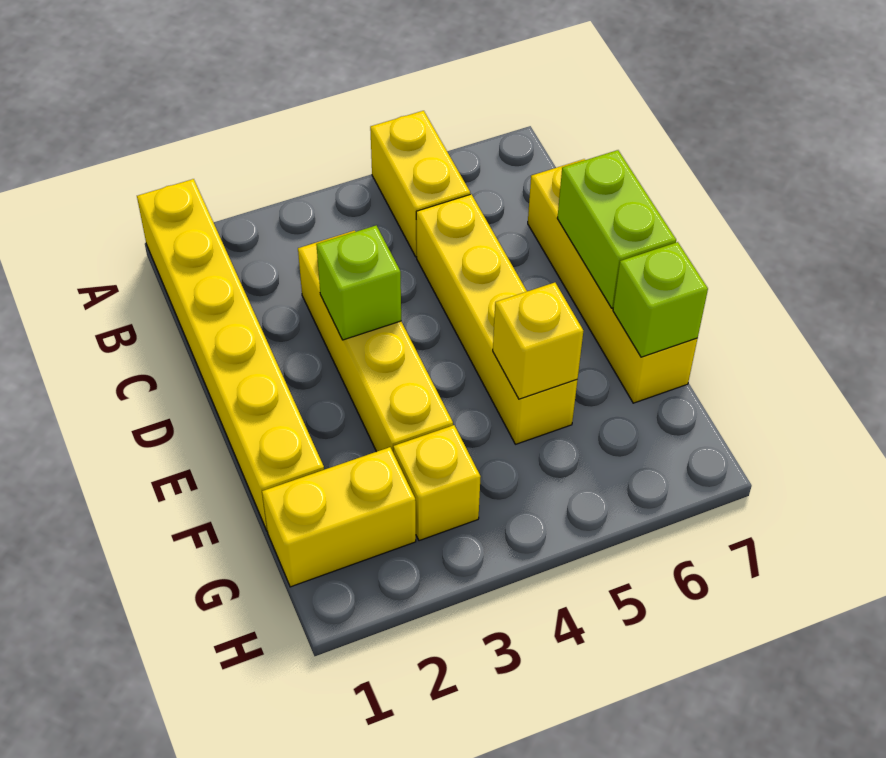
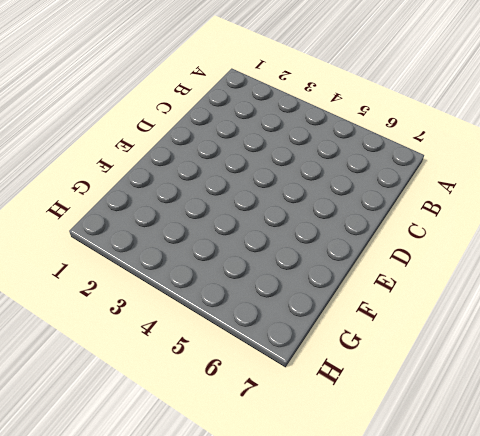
none -> yellow 1x6 brick [137,179,324,531]
none -> yellow 1x2 brick [370,111,470,257]

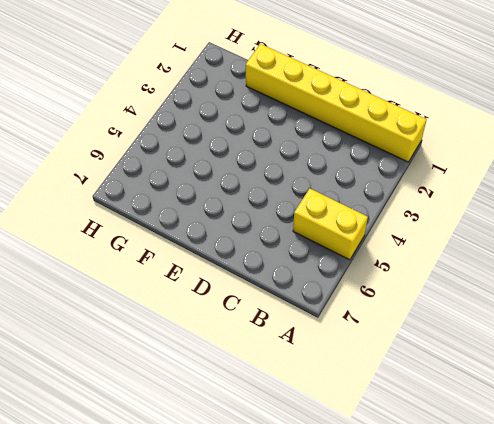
none -> yellow 1x4 brick [298,231,453,453]
none -> yellow 1x4 brick [416,194,577,444]

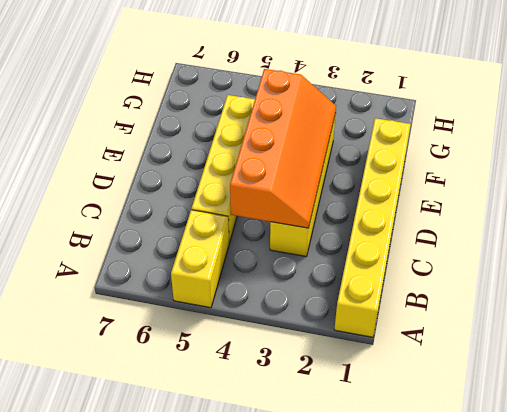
orange 2x4 slope [230,69,336,228] -> lime 1x1 brick [316,226,401,340]
none -> yellow 1x4 brick [528,159,697,403]
none -> yellow 1x2 brick [262,447,416,587]

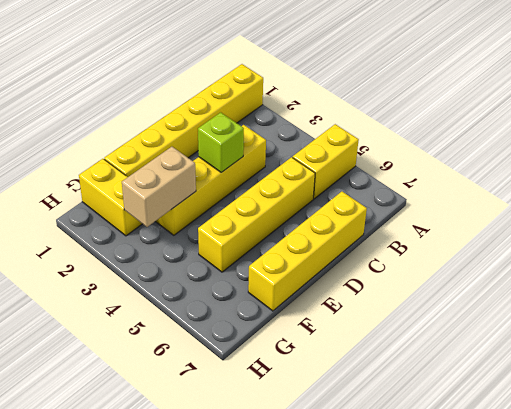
tan 1x2 brick [122,147,196,227] -> none
none -> yellow 1x1 brick [393,425,481,541]
none -> lime 1x2 brick [557,150,676,308]

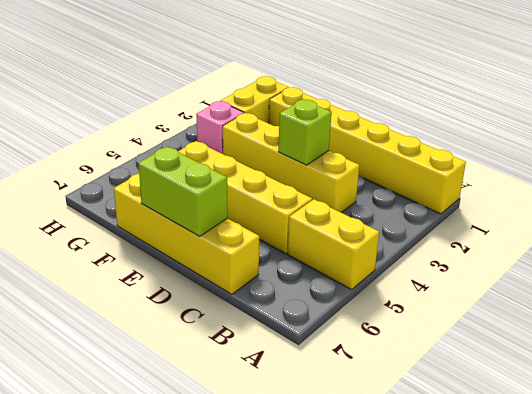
pink 1x1 brick [196,101,244,154] -> yellow 1x1 brick [393,425,481,541]
none -> yellow 1x1 brick [493,283,583,399]
none -> lime 1x1 brick [613,242,708,357]

